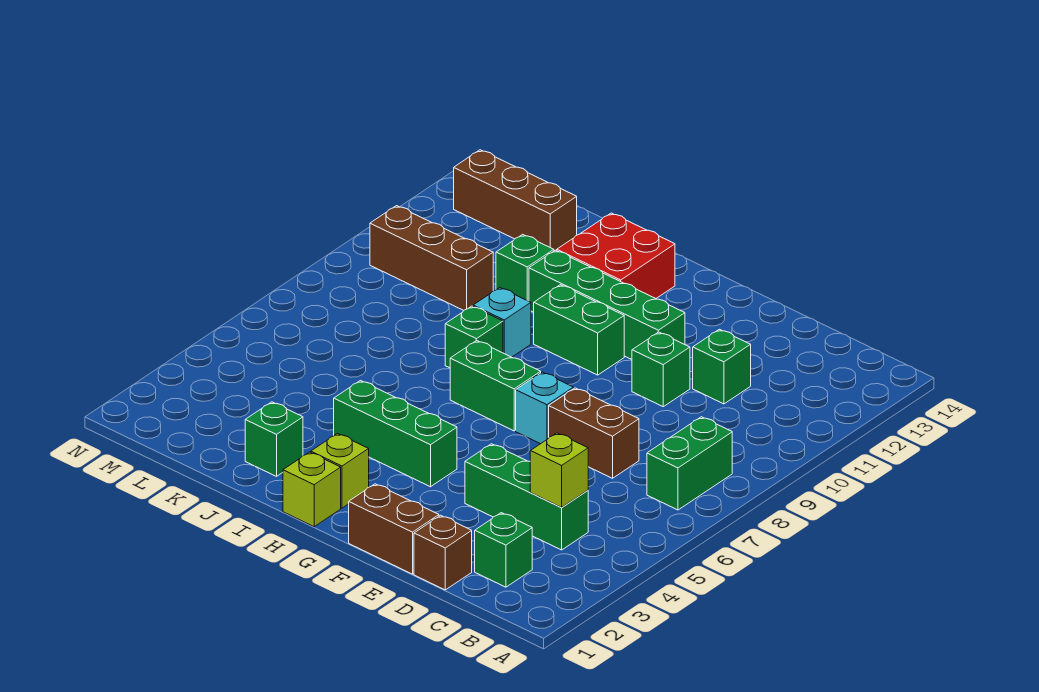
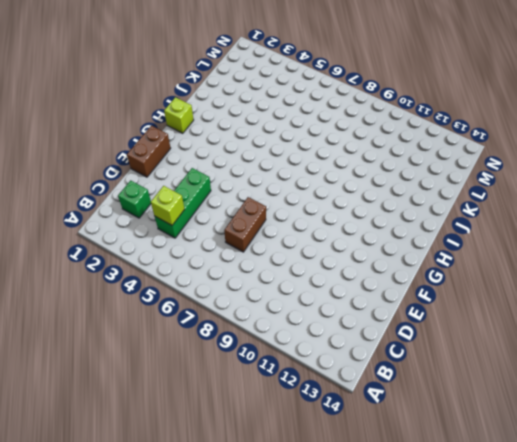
none -> green 1x2 brick [647,417,732,510]
none -> brown 1x1 brick [414,515,472,590]
none -> green 1x1 brick [693,329,751,404]

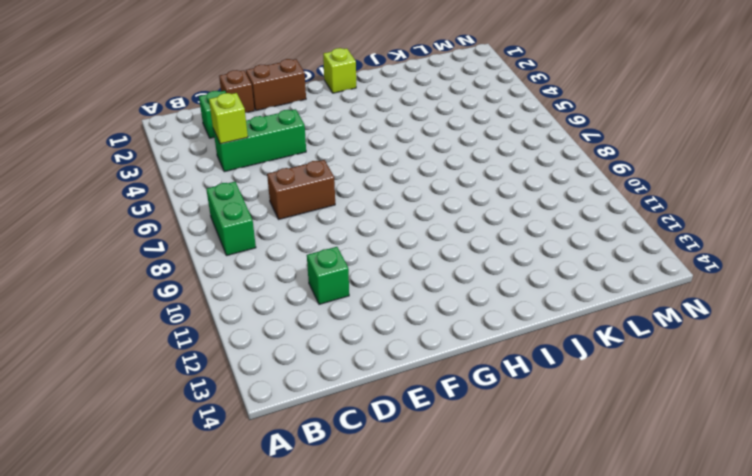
none -> green 1x1 brick [632,332,690,407]
none -> cyan 1x1 brick [516,372,573,444]
none -> green 1x4 brick [529,250,685,359]

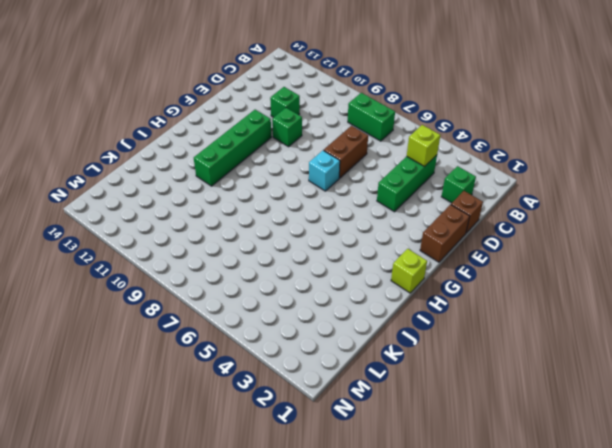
none -> green 1x3 brick [334,381,457,487]
none -> green 1x2 brick [450,340,541,431]
none -> green 1x2 brick [534,285,624,375]

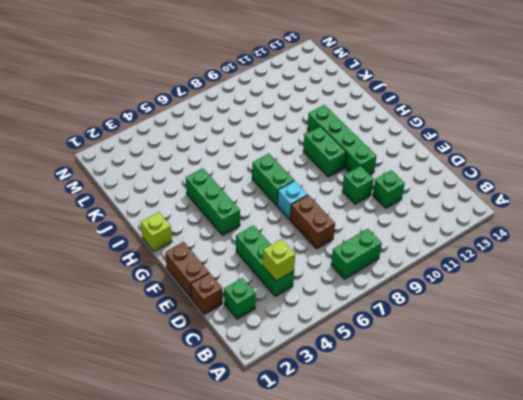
none -> lime 1x1 brick [311,434,369,508]
none -> red 2x2 brick [557,213,675,298]
none -> green 1x1 brick [445,306,503,368]

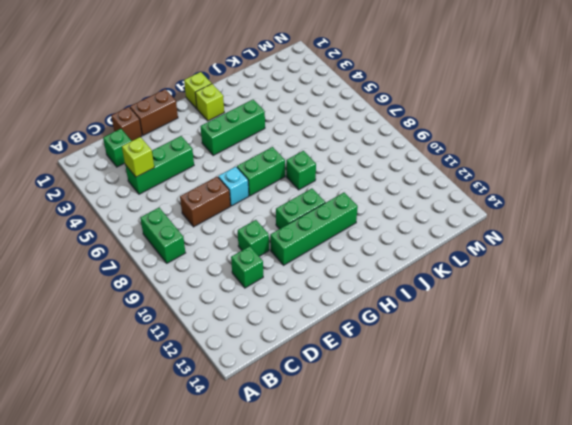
none -> red 2x2 brick [557,213,675,298]
none -> cyan 1x1 brick [473,287,531,357]
none -> green 1x1 brick [245,402,303,476]

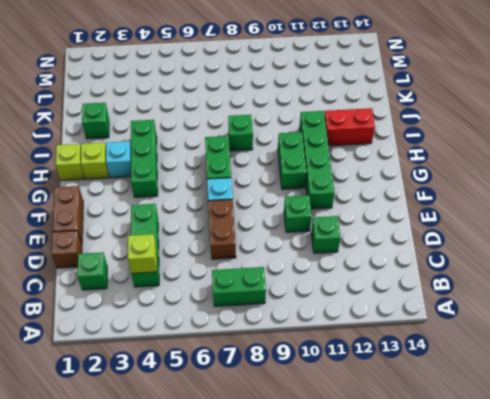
cyan 1x1 brick [106,141,131,178] -> cyan 1x1 brick moved to [473,287,531,357]
red 1x2 brick [324,108,375,146] -> red 2x2 brick [557,213,675,298]
none -> green 1x1 brick [496,234,554,301]
none -> brown 1x3 brick [370,206,493,310]
none -> brown 1x3 brick [454,150,577,251]

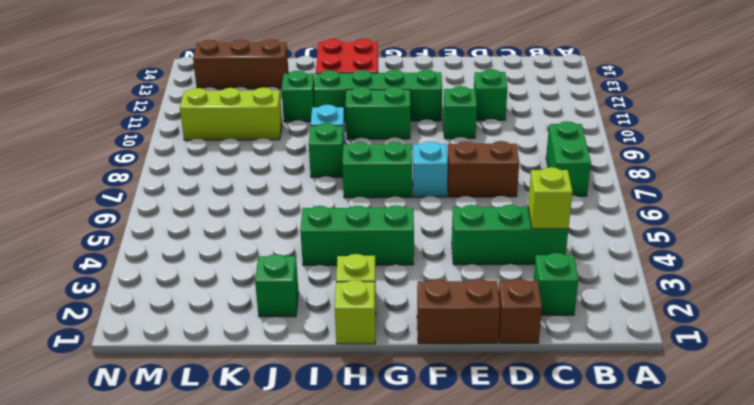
lime 1x3 brick [180,87,282,140] -> brown 1x3 brick [370,206,493,310]

